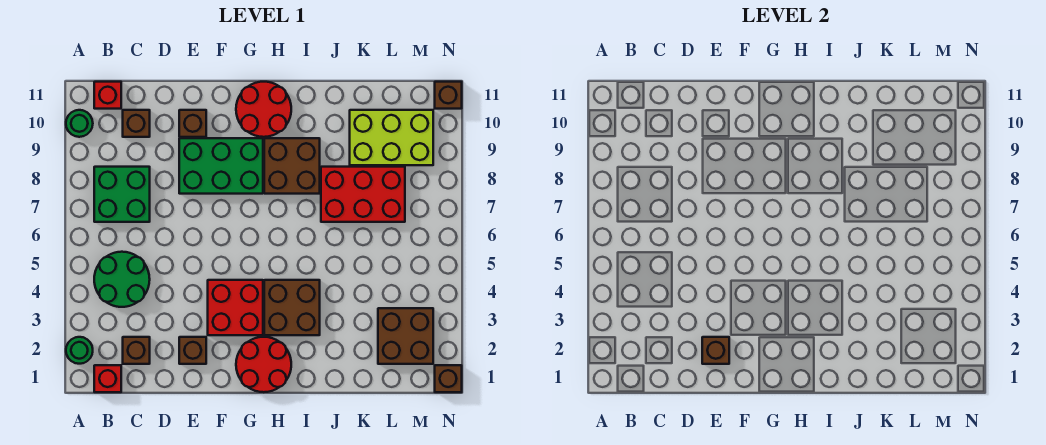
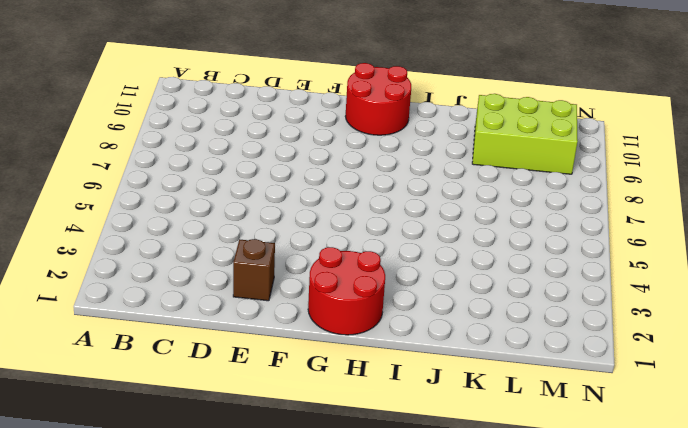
none -> green 1x1 round brick [66,337,93,364]
none -> green 1x1 round brick [66,110,93,137]
none -> red 1x1 brick [94,365,121,392]

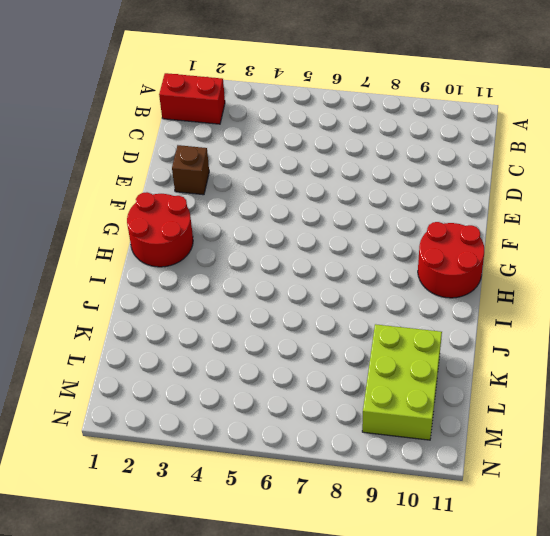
red 1x2 brick [159,73,225,124] -> red 1x1 brick [94,365,121,392]
none -> green 1x1 round brick [66,337,93,364]
none -> green 1x1 round brick [66,110,93,137]
none -> green 2x2 round brick [94,252,150,307]

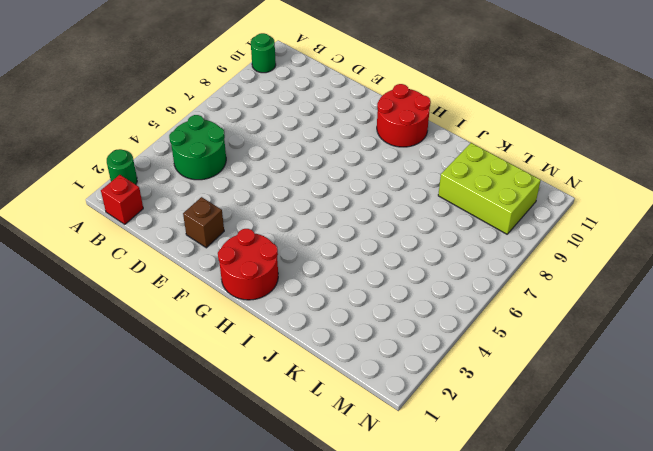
none -> green 2x2 brick [94,167,150,222]
none -> red 1x1 brick [94,82,121,109]
none -> brown 1x1 brick [123,337,150,364]

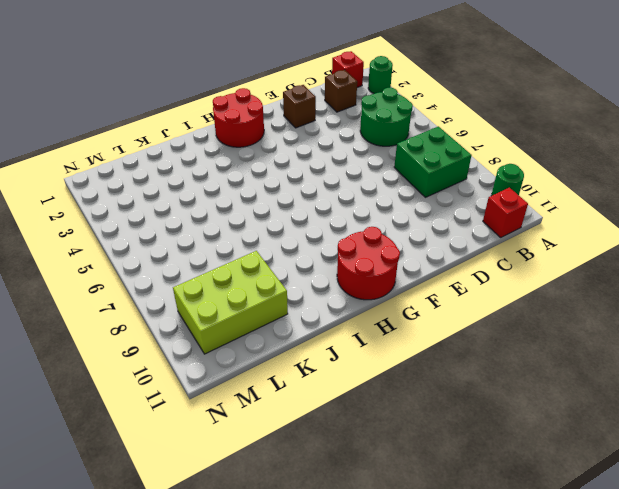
none -> brown 1x1 brick [123,110,150,137]
none -> green 2x3 brick [179,138,263,194]
none -> brown 1x1 brick [179,110,206,137]

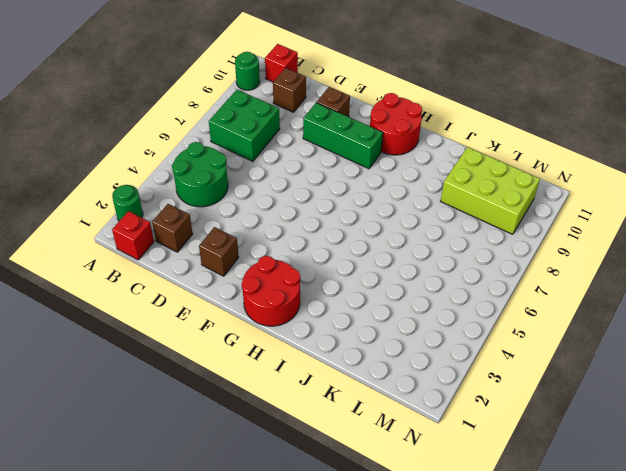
green 1x3 brick [303,103,383,169] -> green 2x3 brick [179,138,263,194]
none -> red 2x2 brick [208,280,263,335]
none -> brown 2x2 brick [264,280,320,335]
none -> brown 2x2 brick [264,138,320,194]

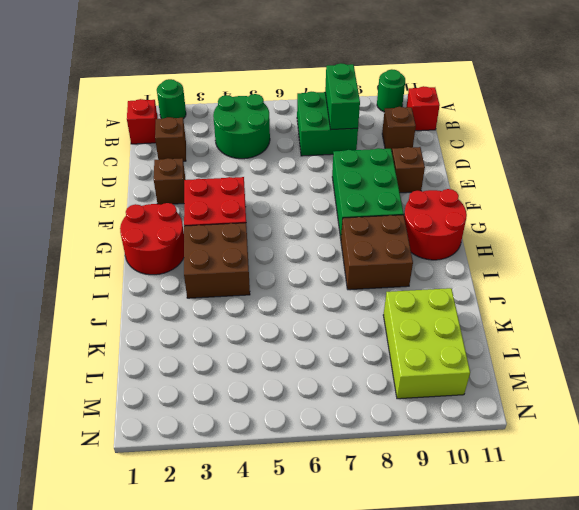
green 1x2 brick [325,63,360,130] -> none
none -> red 2x3 brick [321,167,405,222]
none -> brown 2x2 brick [378,308,433,364]
none -> brown 1x1 brick [435,365,462,392]

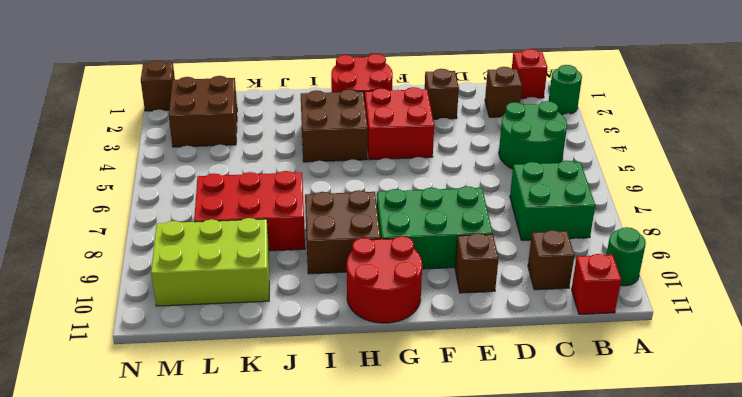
none -> brown 1x1 brick [435,82,462,109]
none -> brown 1x1 brick [702,337,729,364]

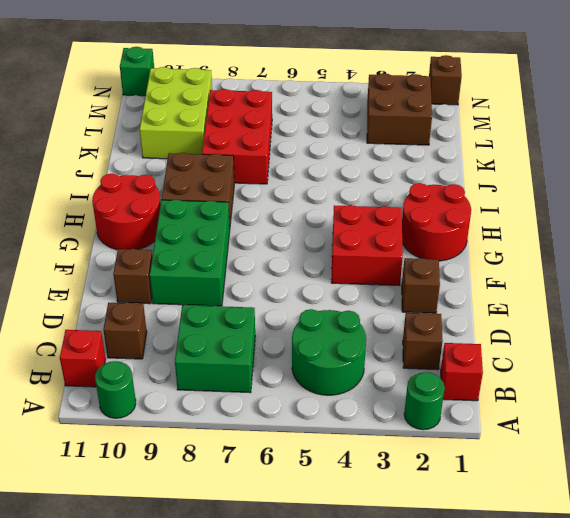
green 1x1 brick [120,47,154,96] -> brown 1x1 brick [435,82,462,109]
none -> brown 2x2 brick [264,280,320,335]
none -> brown 1x1 brick [702,337,729,364]

